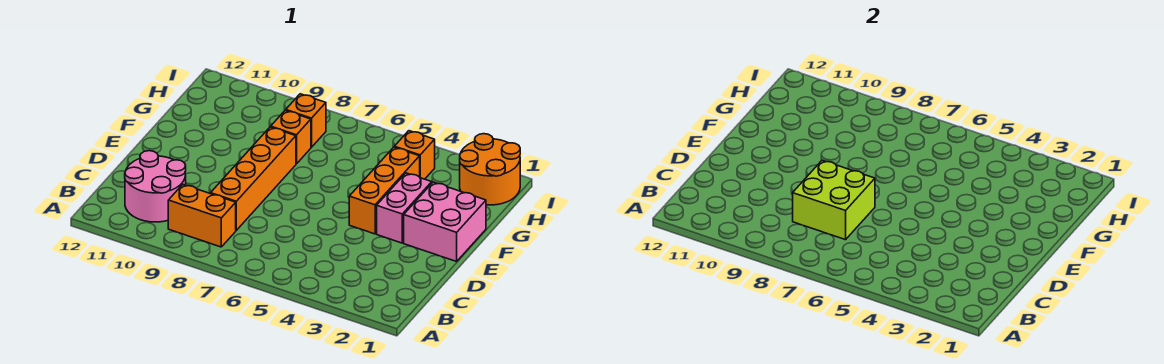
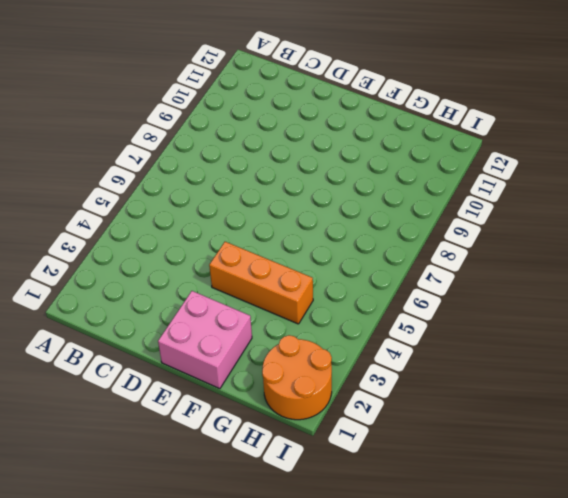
none -> orange 1x2 brick [168,185,236,247]
none -> pink 2x2 round brick [125,151,186,222]

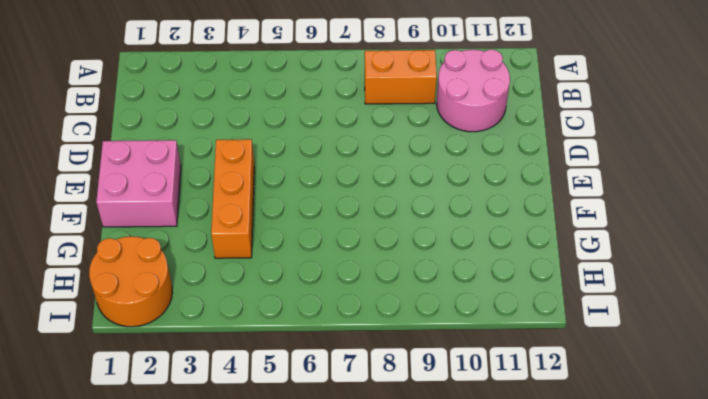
none -> orange 1x4 brick [211,127,296,230]
none -> pink 1x2 brick [377,173,432,243]

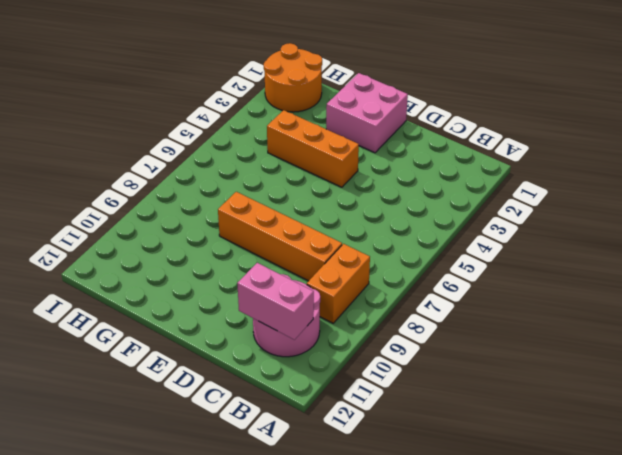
pink 1x2 brick [237,263,314,340] -> pink 1x2 brick moved to [377,173,432,243]
none -> orange 1x1 brick [271,110,311,164]
none -> orange 1x1 brick [394,131,435,179]

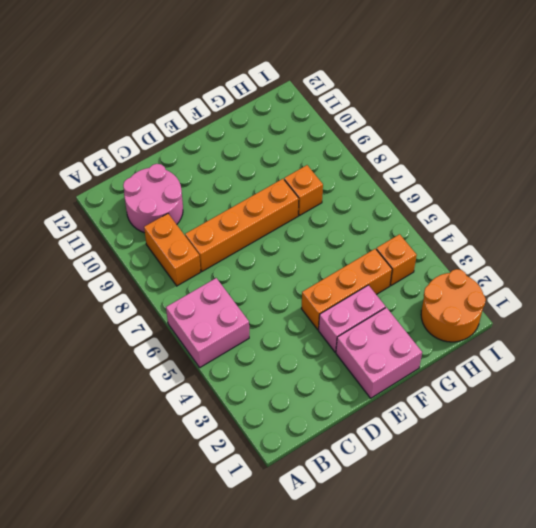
pink 2x2 brick [166,278,249,367] -> none
none -> orange 1x1 brick [286,94,326,147]
none -> lime 2x2 brick [793,160,875,240]

